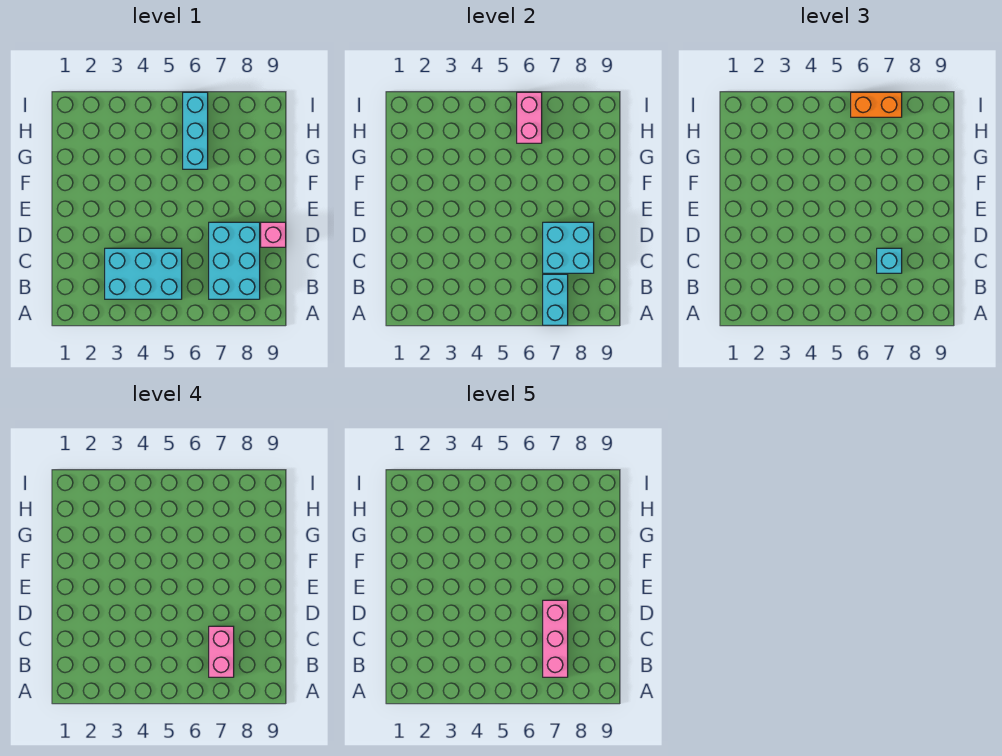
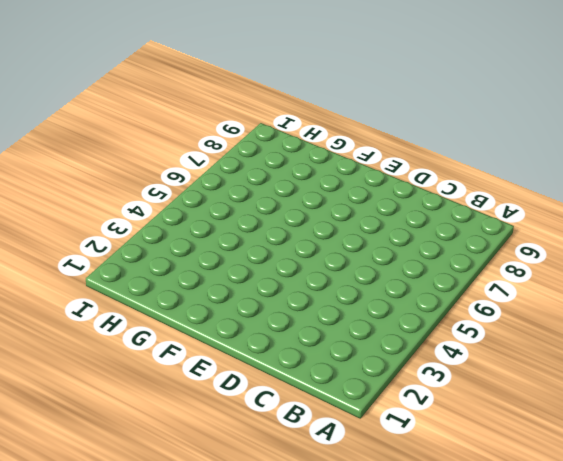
none -> cyan 2x3 brick [105,248,182,299]
none -> cyan 2x3 brick [209,222,260,299]

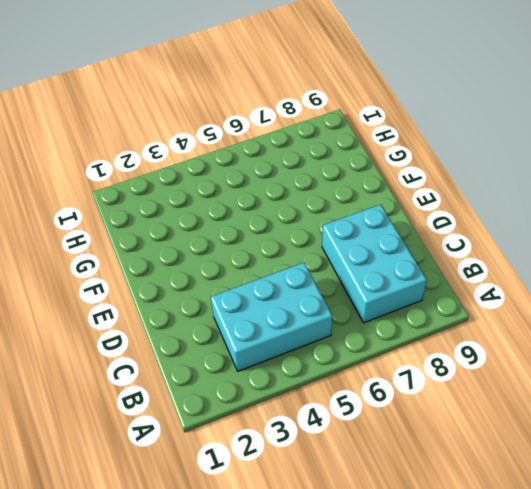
none -> pink 1x1 brick [261,222,286,247]
none -> cyan 1x3 brick [183,92,208,169]

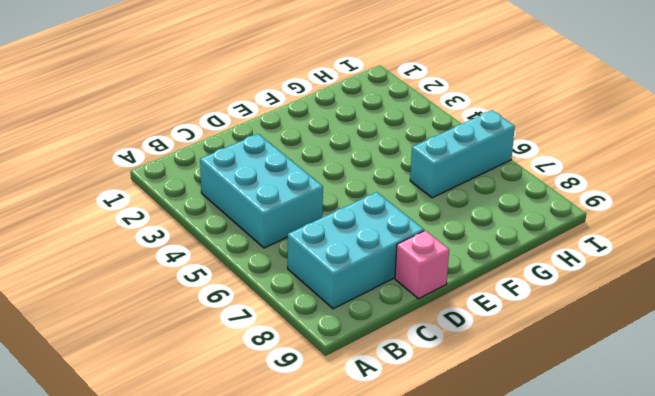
none -> cyan 1x2 brick [543,274,568,325]
none -> cyan 2x2 brick [543,222,594,273]

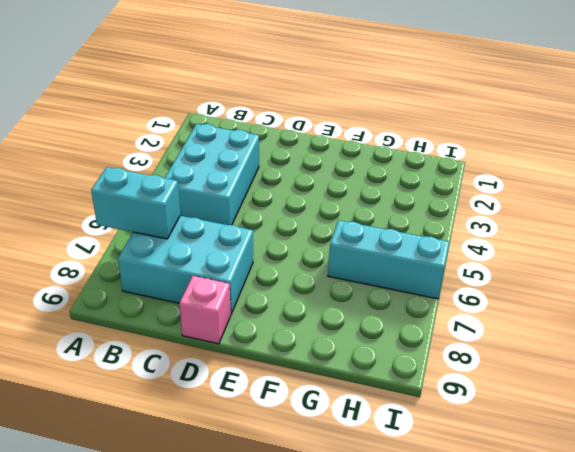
none -> cyan 2x2 brick [543,222,594,273]
none -> pink 1x2 brick [517,92,542,143]

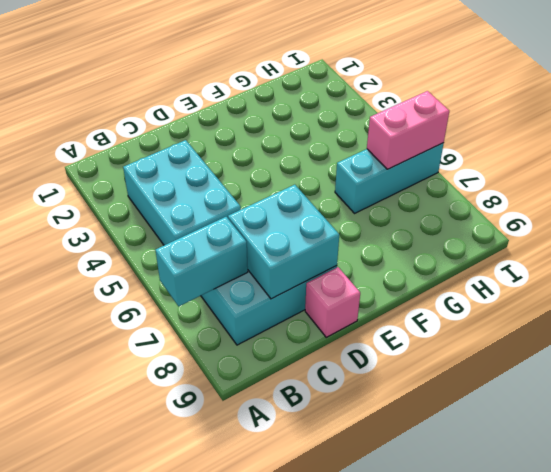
none -> cyan 1x1 brick [877,248,902,273]
none -> orange 1x2 brick [851,92,902,117]

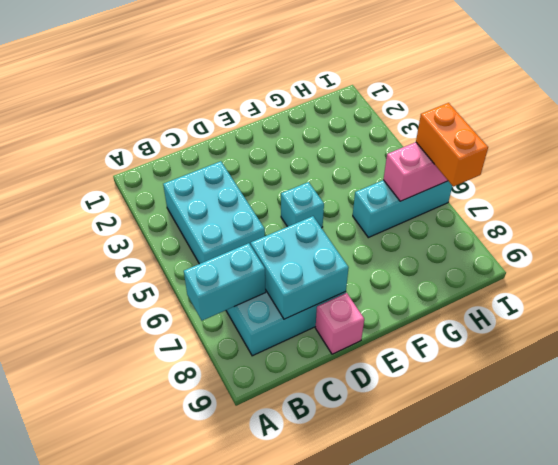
cyan 1x1 brick [281,182,324,228] -> cyan 1x1 brick moved to [877,248,902,273]
none -> pink 1x2 brick [209,626,234,677]
none -> pink 1x3 brick [543,600,568,677]

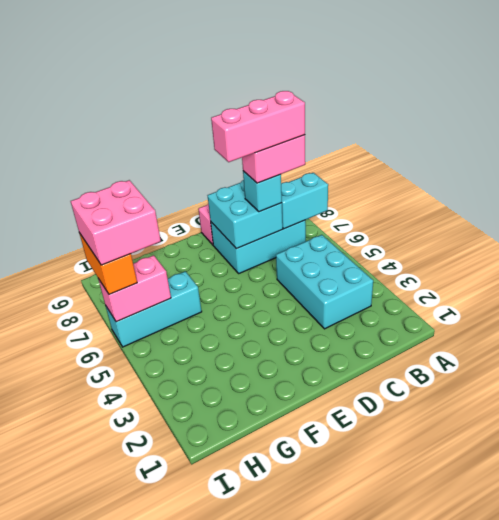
pink 2x2 brick [71,180,161,265] -> none

